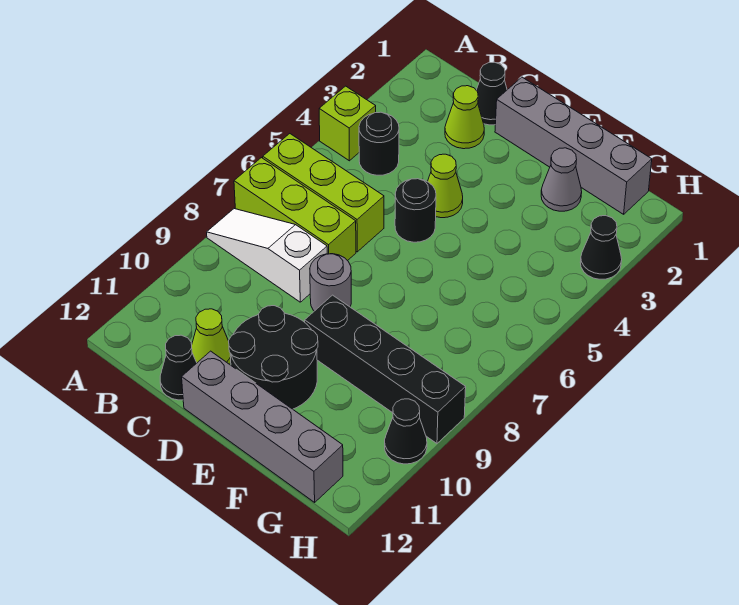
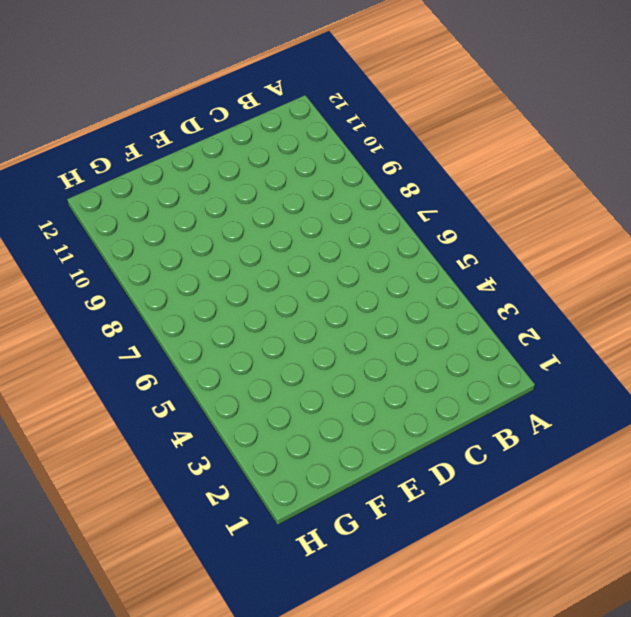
none -> lime 1x1 brick [319,86,376,161]
none -> lime 1x3 brick [263,134,384,252]
none -> lime 1x3 brick [234,158,356,261]

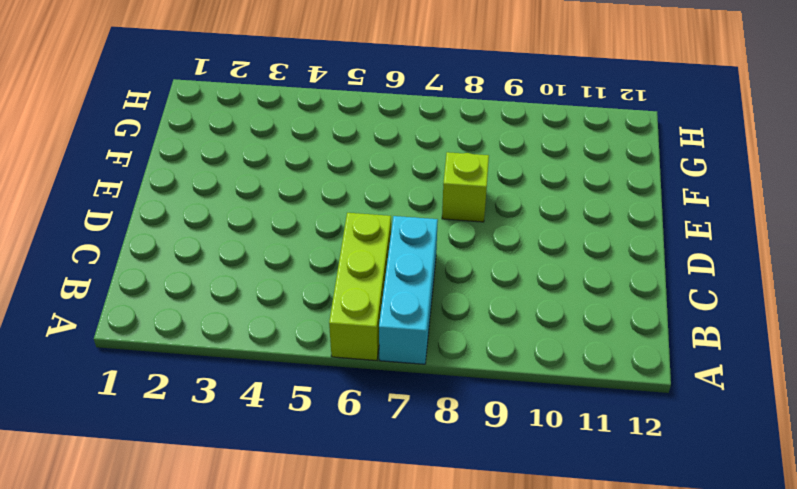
cyan 1x3 brick [379,216,438,364] -> lime 1x3 brick [234,158,356,261]
lime 1x1 brick [442,152,489,222] -> lime 1x1 brick moved to [319,86,376,161]
none -> white 1x3 slope [207,209,327,302]
none -> black 1x1 round brick [359,112,399,175]
none -> black 1x1 cone [476,62,507,125]

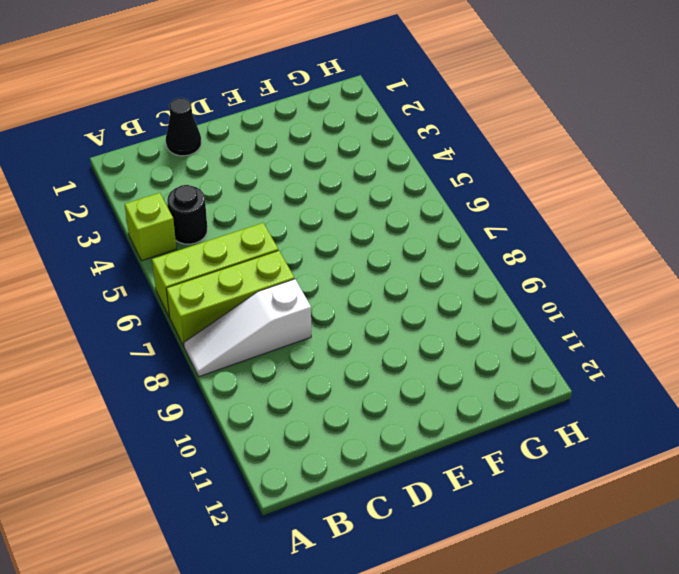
none -> lime 1x1 cone [445,86,484,149]
none -> lime 1x1 cone [192,309,231,364]
none -> black 1x1 cone [160,335,197,400]

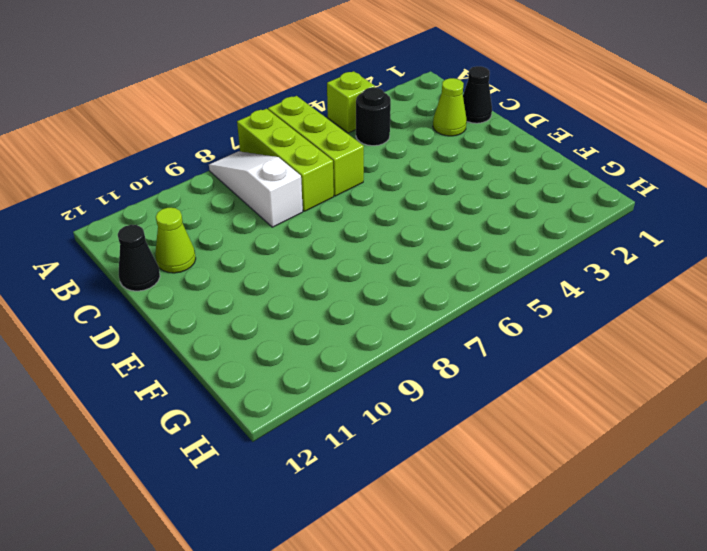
none -> grey 1x4 brick [495,77,652,214]
none -> lime 1x1 cone [428,154,463,218]
none -> black 1x1 round brick [395,179,436,242]

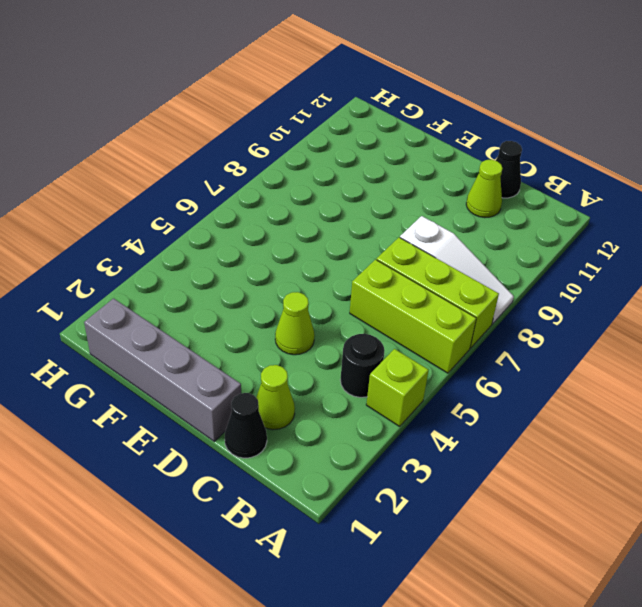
none -> black 1x1 round brick [395,179,436,242]
none -> grey 1x1 round brick [310,254,351,311]
none -> black 2x2 round brick [229,306,318,409]

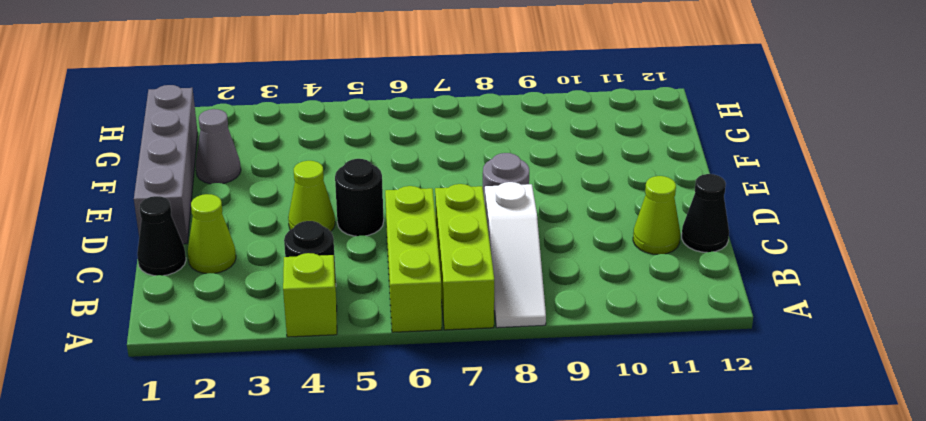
none -> black 2x2 round brick [229,306,318,409]
none -> grey 1x4 brick [182,351,343,502]
none -> black 1x4 brick [305,295,466,443]

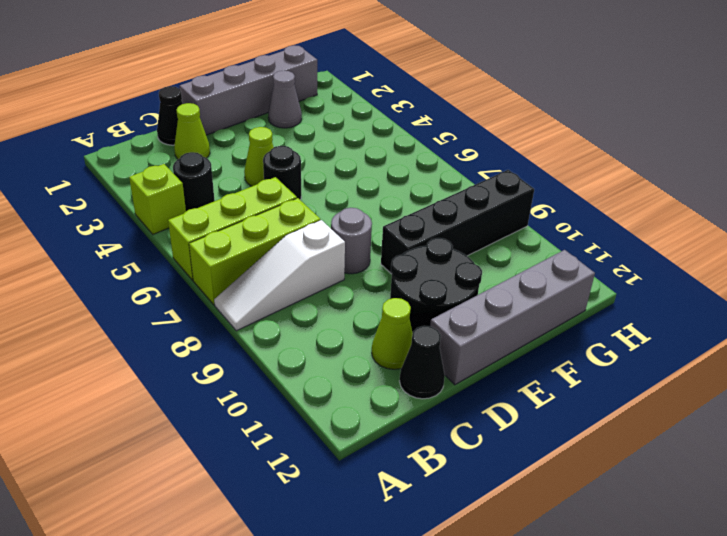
none -> black 1x1 cone [580,216,622,279]
none -> black 1x1 cone [385,399,427,464]

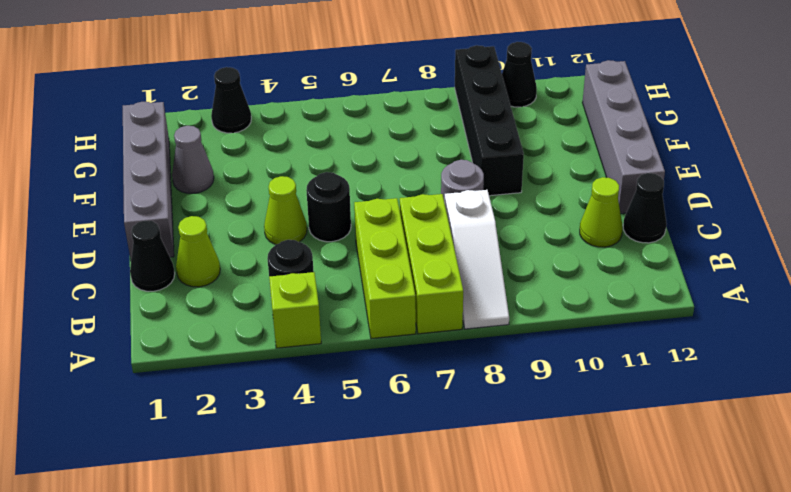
none -> black 2x2 round brick [229,306,318,409]

